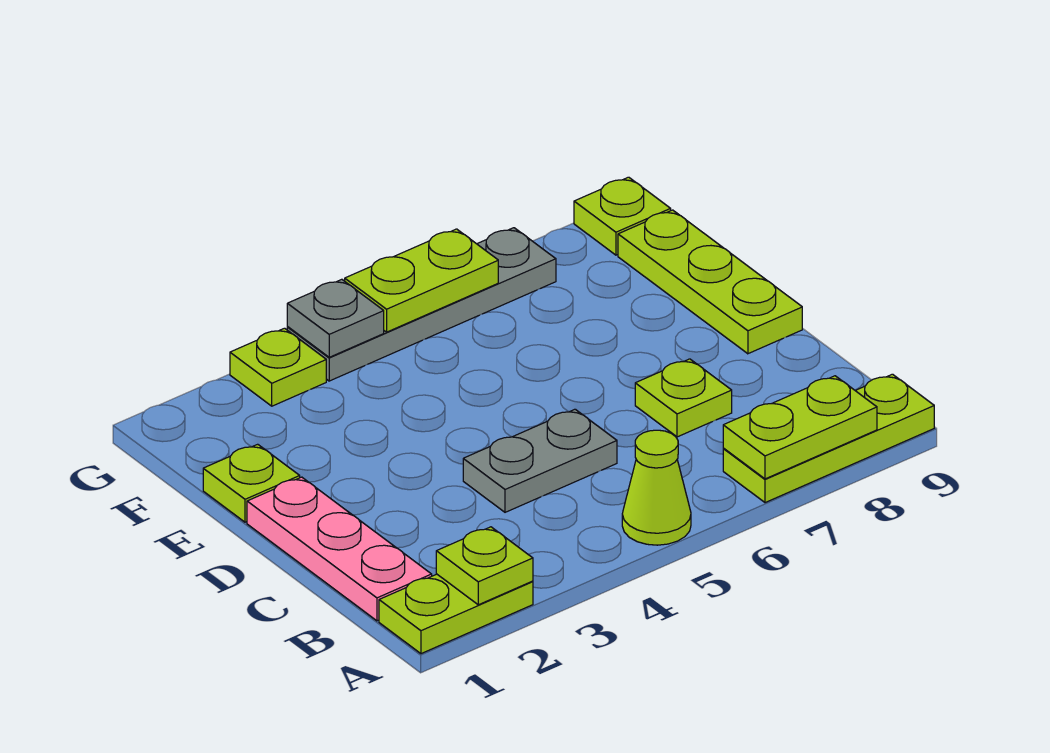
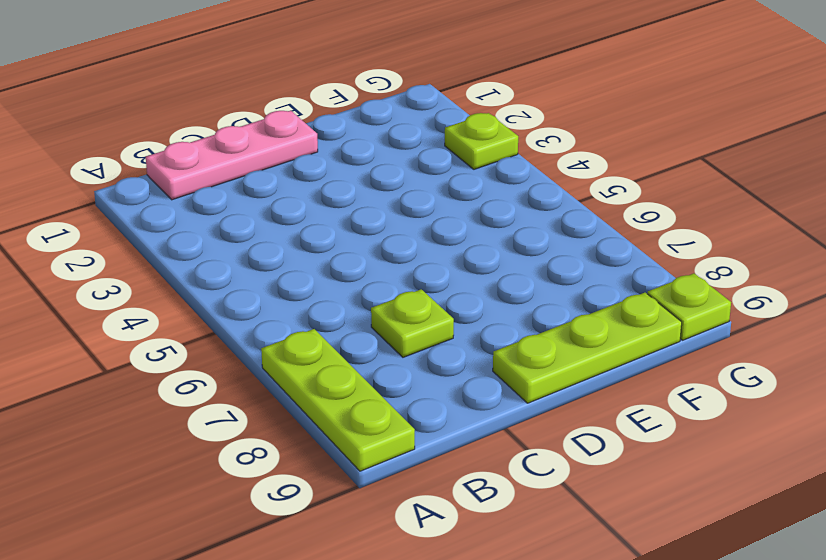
none -> lime 1x2 plate [379,574,533,654]
none -> lime 1x1 cone [622,430,691,545]
none -> grey 1x2 plate [463,409,617,512]

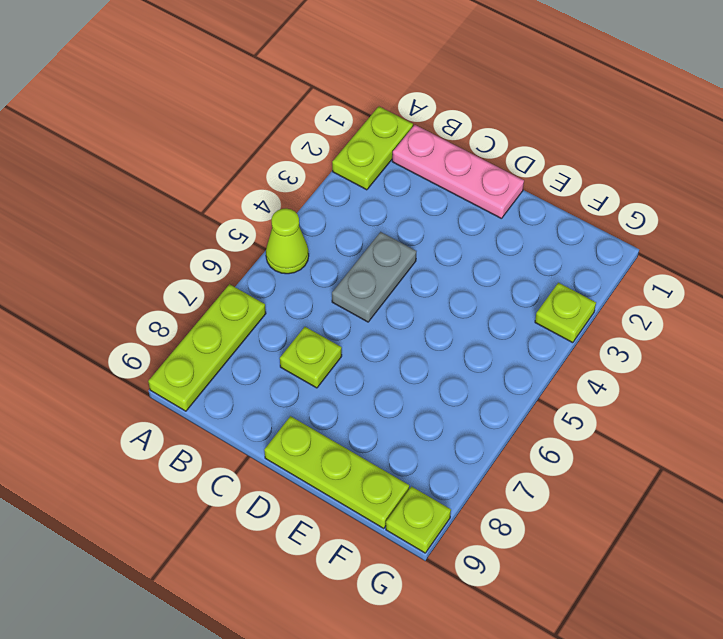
none -> lime 1x1 plate [203,444,300,522]
none -> grey 1x4 plate [287,228,556,381]
none -> lime 1x1 plate [436,527,533,605]

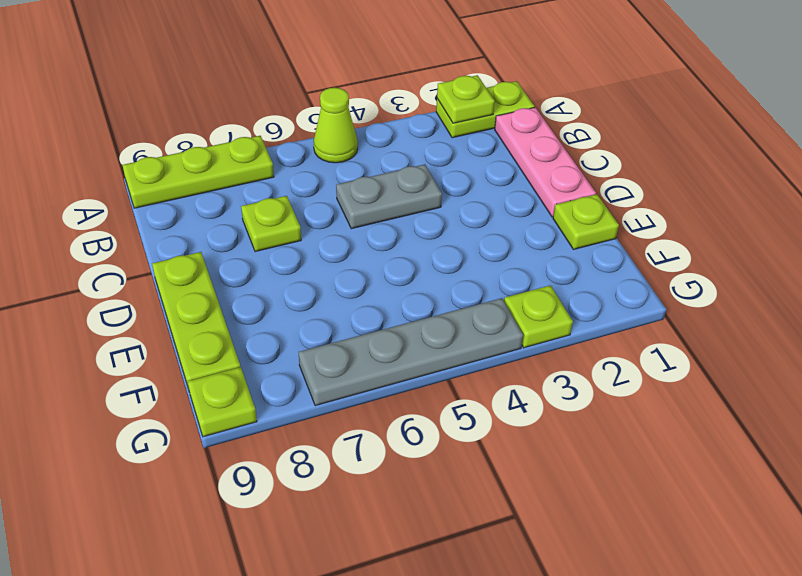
none -> lime 1x2 plate [723,376,877,479]
none -> grey 1x1 plate [287,279,384,357]
none -> lime 1x2 plate [345,229,498,332]

